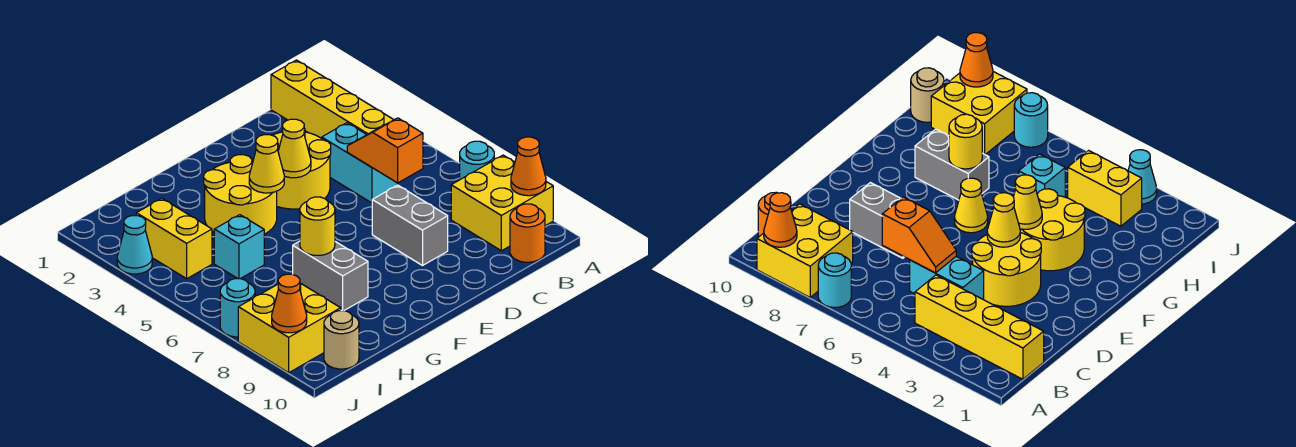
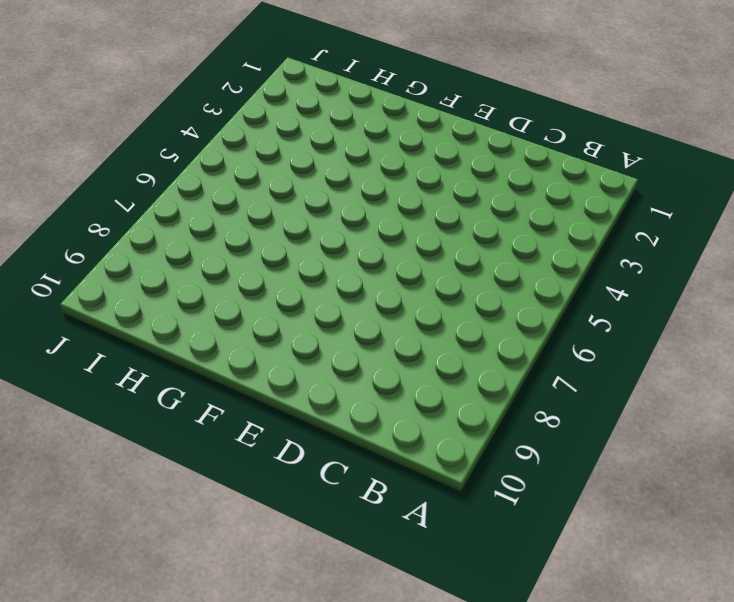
none -> cyan 1x1 round brick [460,141,494,179]
none -> yellow 2x2 brick [451,155,553,251]
none -> yellow 1x4 brick [271,60,394,138]

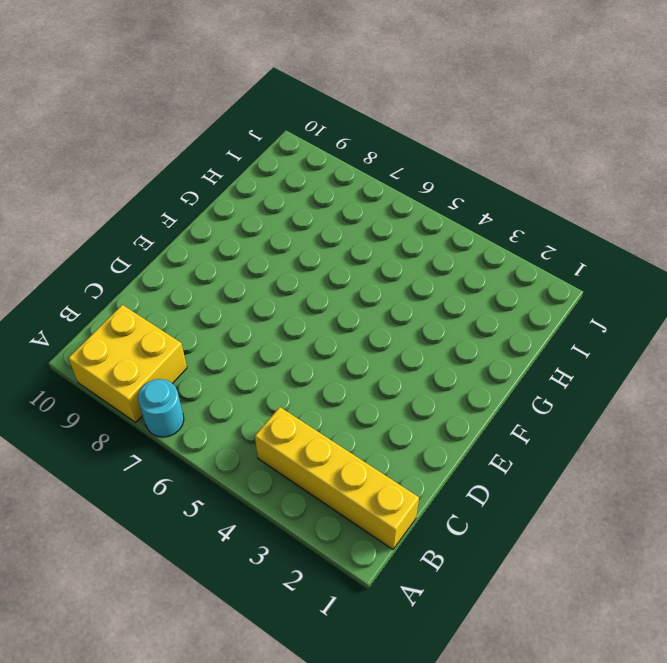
none -> orange 1x1 round brick [510,204,545,262]
none -> cyan 1x2 brick [322,123,397,203]
none -> yellow 2x2 round brick [272,128,331,209]

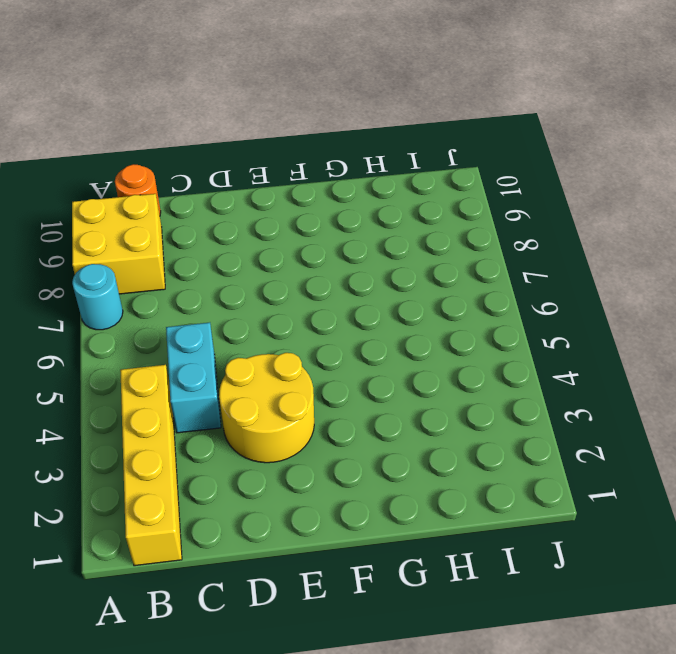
none -> grey 1x2 brick [372,185,448,265]
none -> yellow 2x2 round brick [204,155,277,234]
none -> yellow 1x1 cone [955,178,988,233]

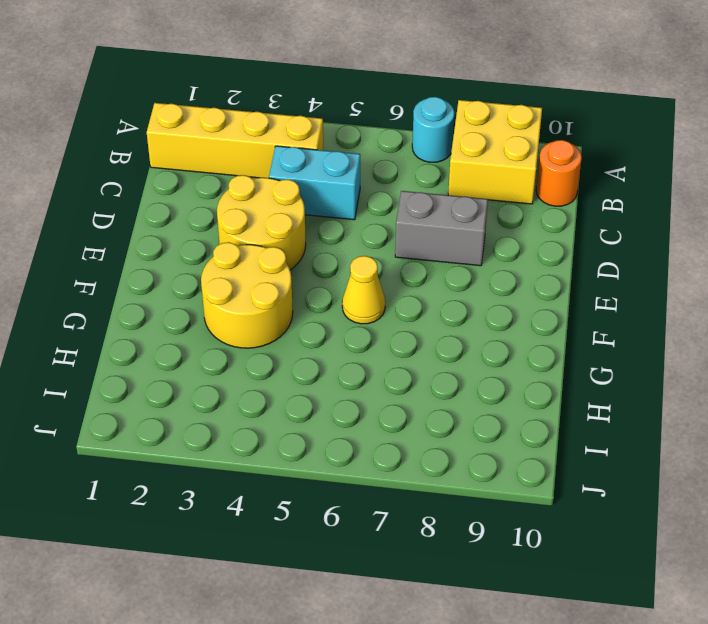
none -> grey 1x2 brick [293,241,368,311]
none -> cyan 1x1 brick [214,215,264,279]
none -> yellow 1x2 brick [136,198,212,279]

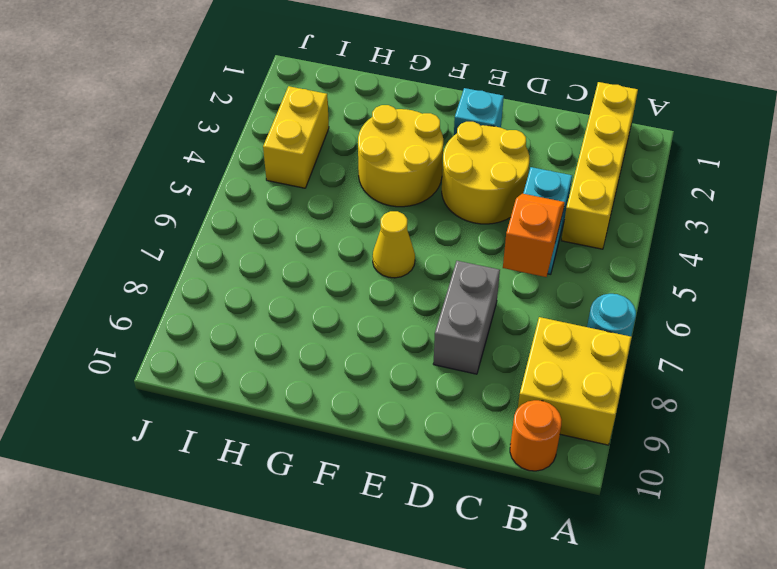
cyan 1x1 brick [454,88,504,135] -> cyan 1x1 brick moved to [214,215,264,279]
none -> grey 1x2 brick [293,241,368,311]
none -> yellow 2x2 brick [238,283,341,373]
none -> tan 1x1 round brick [324,311,359,369]

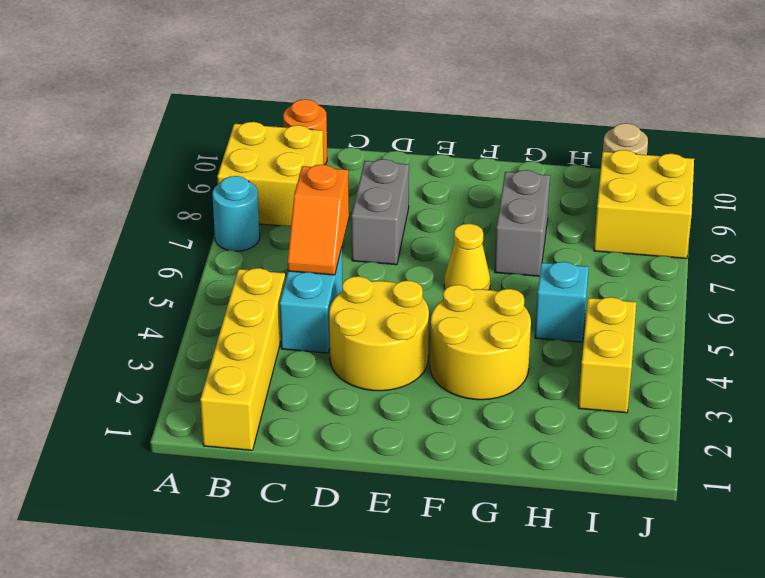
none -> cyan 1x1 cone [117,216,152,274]
none -> cyan 1x1 round brick [220,279,255,337]
none -> orange 1x1 cone [511,137,546,196]

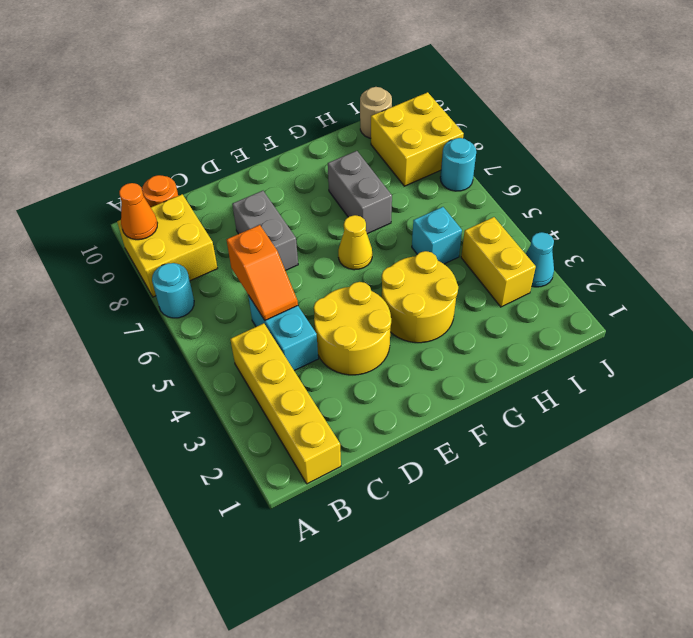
none -> yellow 1x1 cone [278,119,311,178]
none -> yellow 1x1 cone [249,135,284,193]
none -> yellow 1x1 round brick [300,197,335,255]

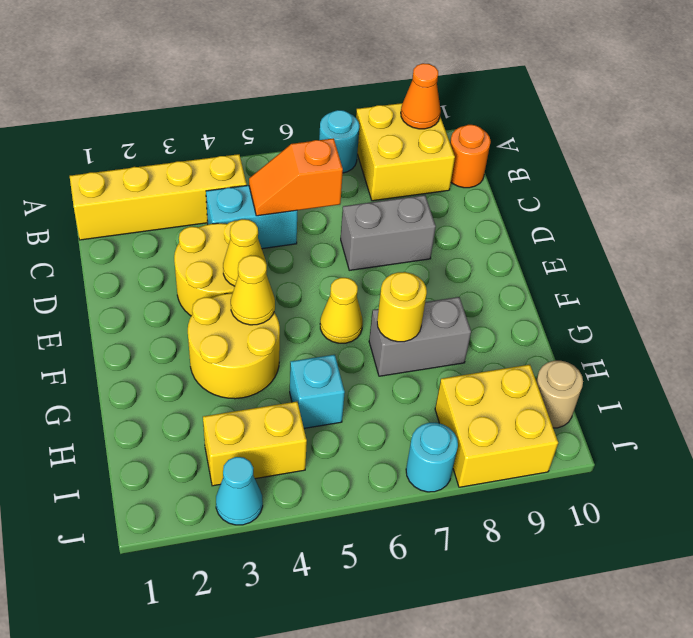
none -> orange 1x1 cone [272,274,307,333]

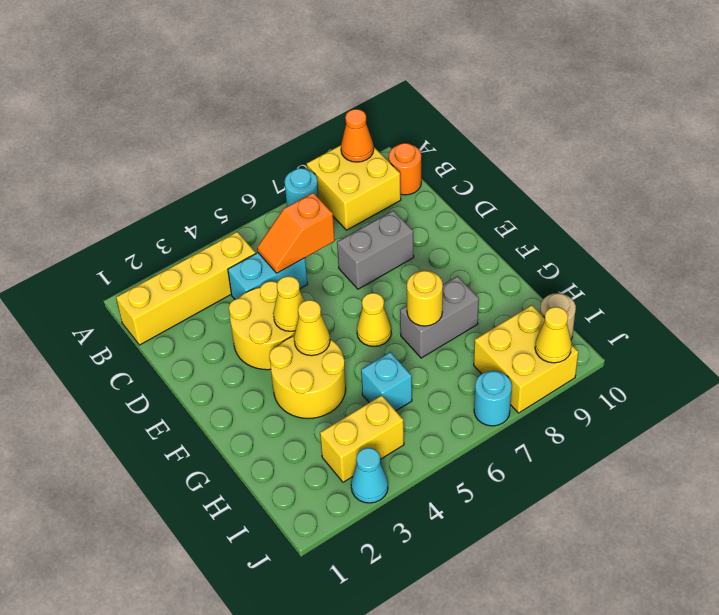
yellow 1x1 cone [535,307,572,363] -> orange 1x1 cone [272,274,307,333]

